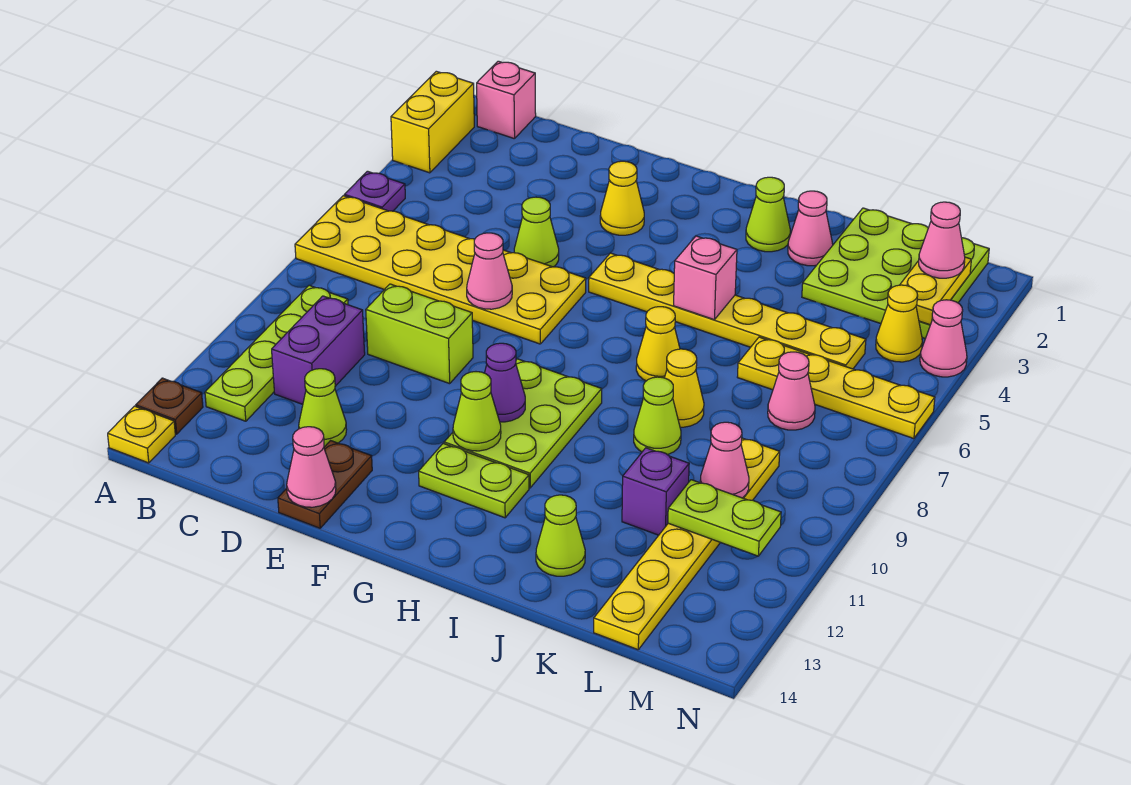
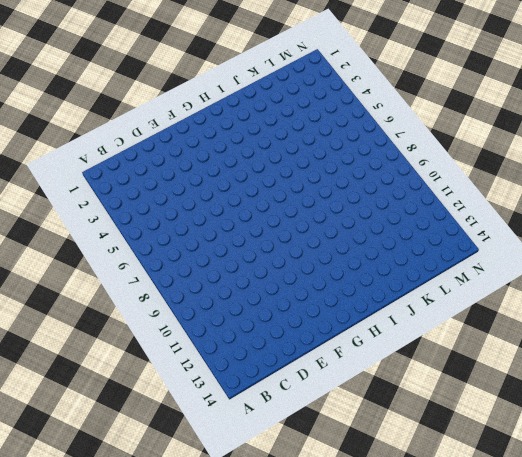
none -> yellow 1x2 brick [391,71,474,173]
none -> purple 1x1 plate [344,171,405,211]
none -> yellow 2x6 plate [295,196,586,344]
none -> brown 1x1 plate [136,378,203,434]

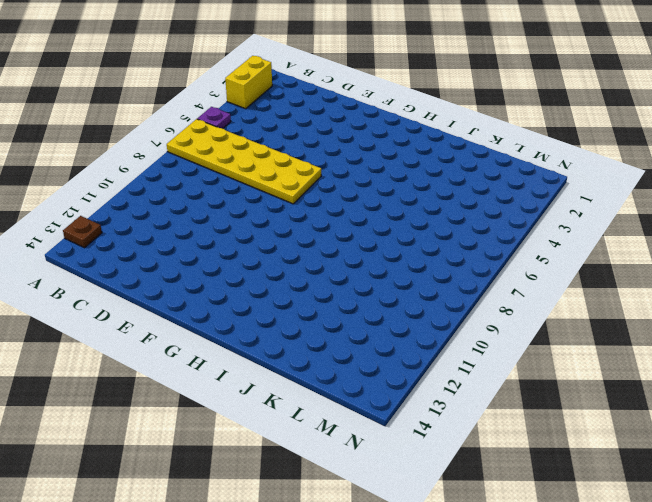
none -> yellow 1x1 plate [108,406,175,463]
none -> pink 1x1 brick [477,61,536,139]
none -> lime 1x4 plate [205,285,348,421]
none -> purple 1x2 brick [272,296,365,404]

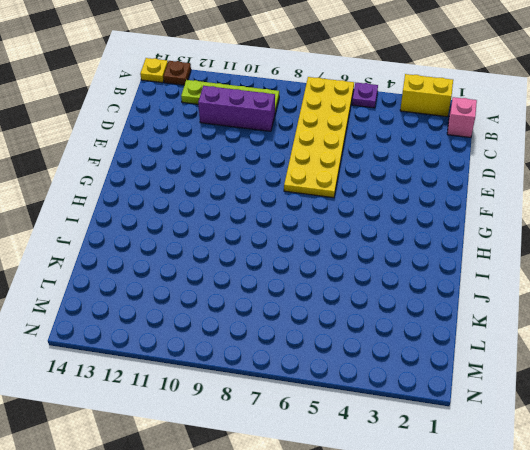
purple 1x3 brick [198,86,275,131] -> purple 1x2 brick [272,296,365,404]
none -> lime 1x2 brick [366,284,473,384]
none -> lime 1x1 cone [299,369,347,447]
none -> lime 1x1 cone [514,197,559,267]
none -> brown 1x2 plate [278,441,372,528]

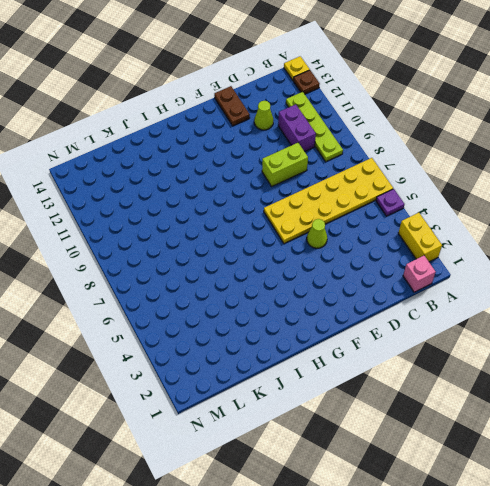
none -> yellow 1x1 cone [600,161,644,235]
none -> yellow 1x6 plate [589,253,866,369]
none -> lime 2x3 plate [444,359,602,488]
none -> lime 1x2 plate [419,443,529,518]

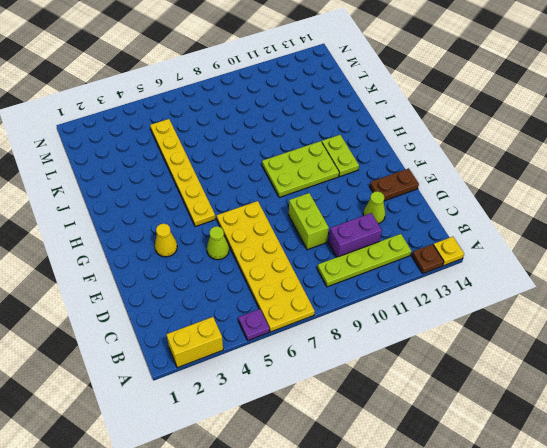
none -> pink 1x1 brick [477,61,536,139]
none -> lime 1x1 cone [746,177,790,252]
none -> yellow 1x1 cone [636,307,680,381]
none -> pink 1x1 cone [788,191,833,266]

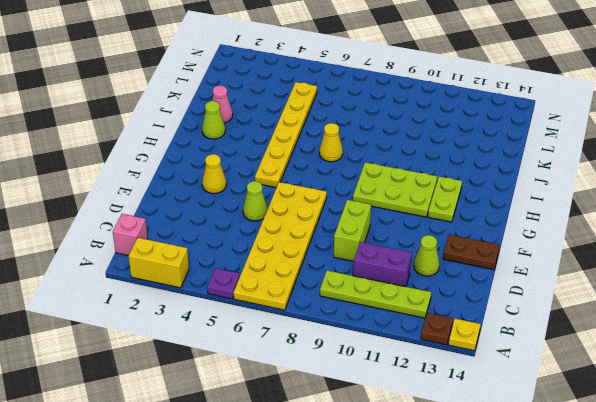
none -> yellow 1x1 cone [664,349,704,427]
none -> lime 1x1 cone [634,377,681,455]
none -> lime 1x1 cone [536,495,585,576]
none -> lime 3x3 plate [802,208,989,339]

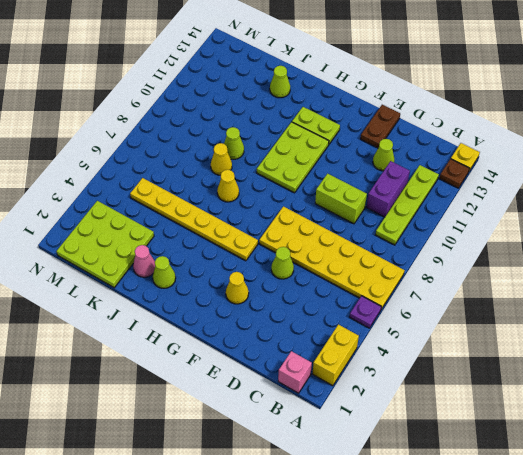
none -> yellow 1x4 plate [738,337,935,439]
none -> purple 1x1 brick [622,448,689,535]
none -> pink 1x1 cone [768,352,815,430]
none -> yellow 1x6 plate [594,438,780,650]

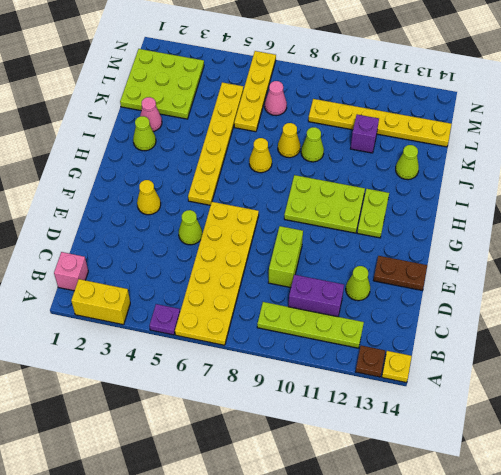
none -> yellow 1x1 cone [876,285,922,362]
none -> pink 1x1 cone [920,300,967,377]
none -> pink 1x1 cone [467,233,512,309]
none -> pink 1x1 cone [287,427,336,507]

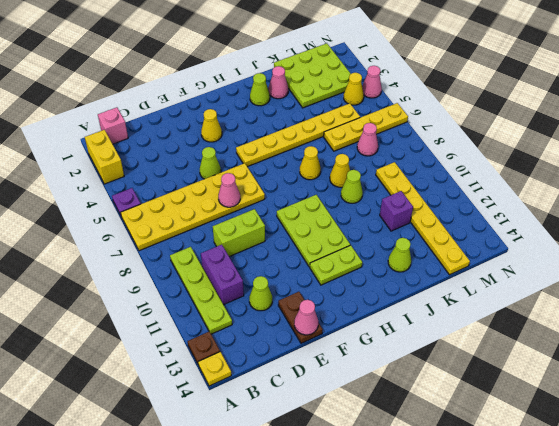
none -> purple 1x1 cone [485,343,525,422]
none -> lime 1x1 cone [453,372,501,451]
none -> pink 1x1 brick [674,236,737,320]
none -> pink 1x1 cone [700,422,749,498]

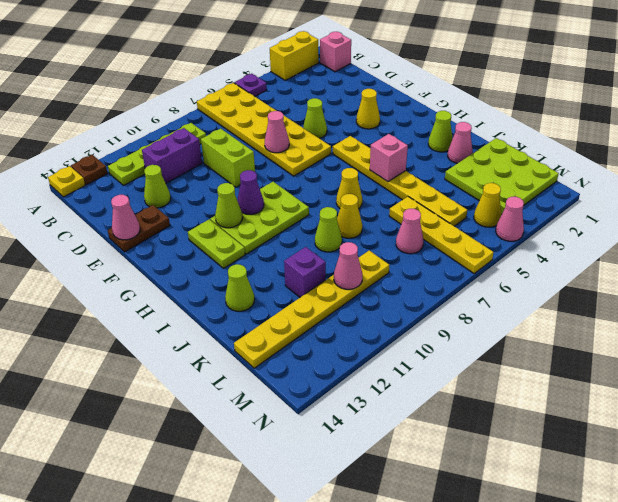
none -> lime 1x2 plate [668,480,781,556]
none -> yellow 1x2 plate [900,257,971,325]
none -> pink 1x1 cone [919,202,965,278]

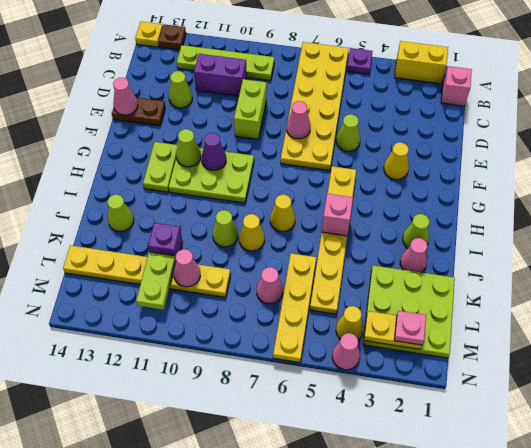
pink 1x1 plate [394,311,426,345] -> pink 1x1 cone [919,202,965,278]

